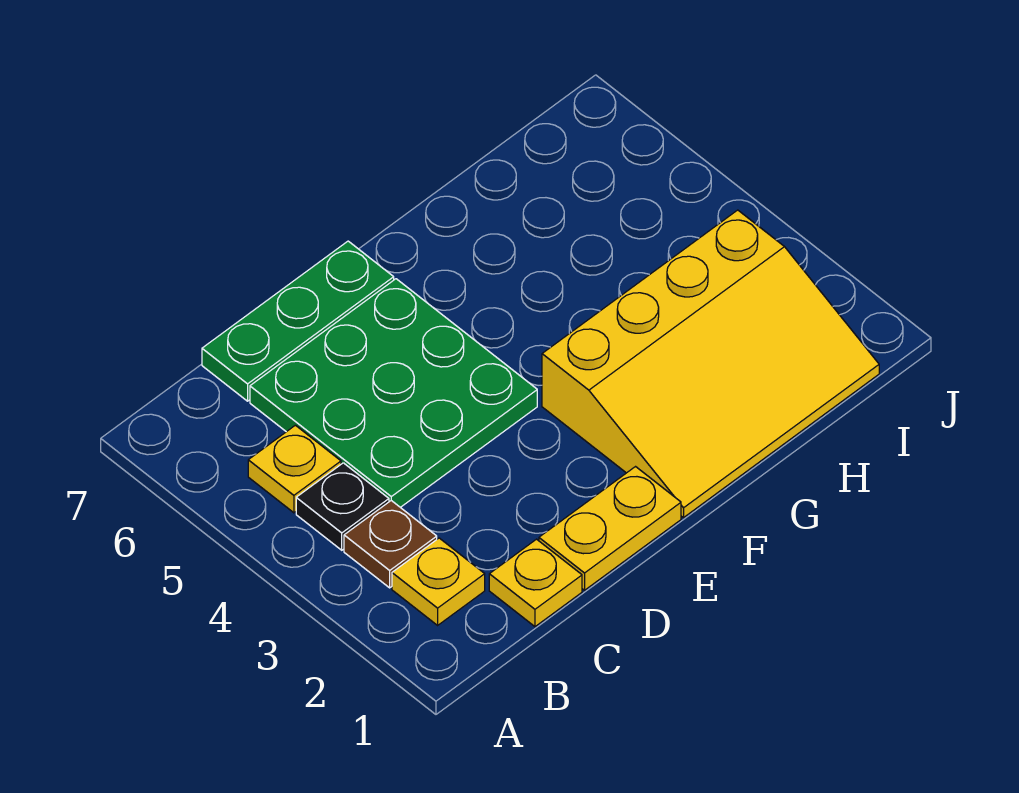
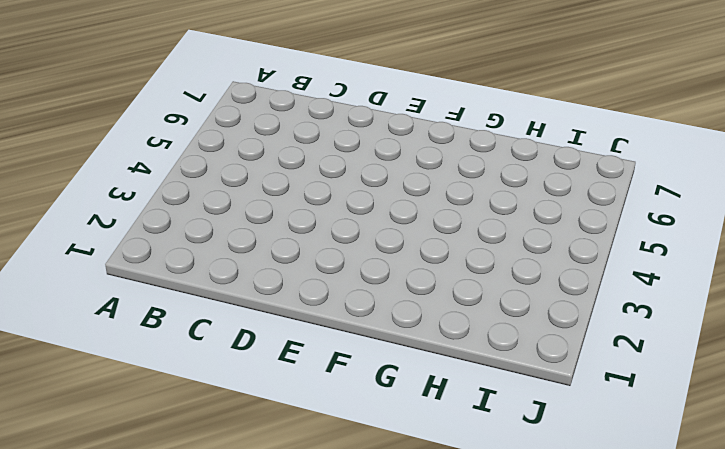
none -> yellow 1x1 plate [392,538,485,625]
none -> brown 1x1 plate [344,501,437,588]

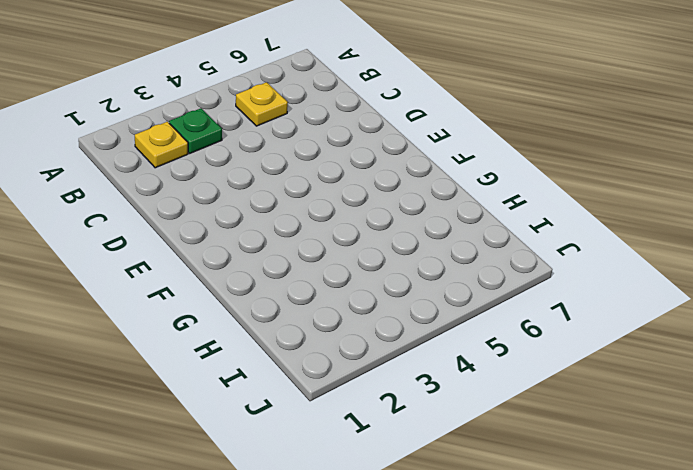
green 1x1 plate [169,108,222,153] -> brown 1x1 plate [344,501,437,588]
none -> black 1x1 plate [296,463,389,550]
none -> yellow 1x1 plate [489,539,582,627]

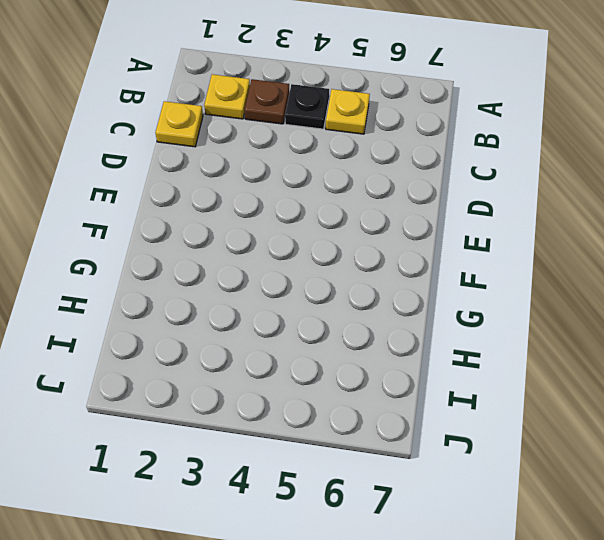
none -> green 3x3 plate [250,279,537,507]
none -> green 1x3 plate [202,241,394,401]

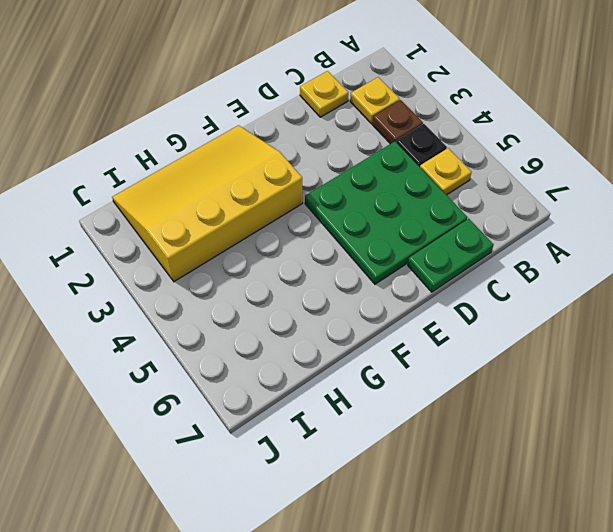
green 1x2 plate [408,219,494,292] -> green 1x3 plate [202,241,394,401]
none -> yellow 1x2 plate [539,467,681,590]

